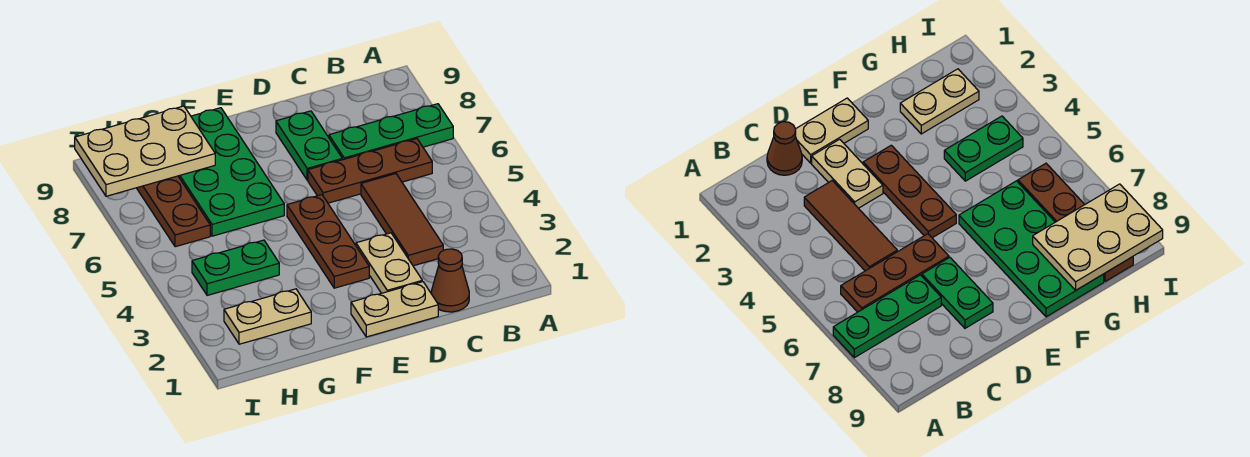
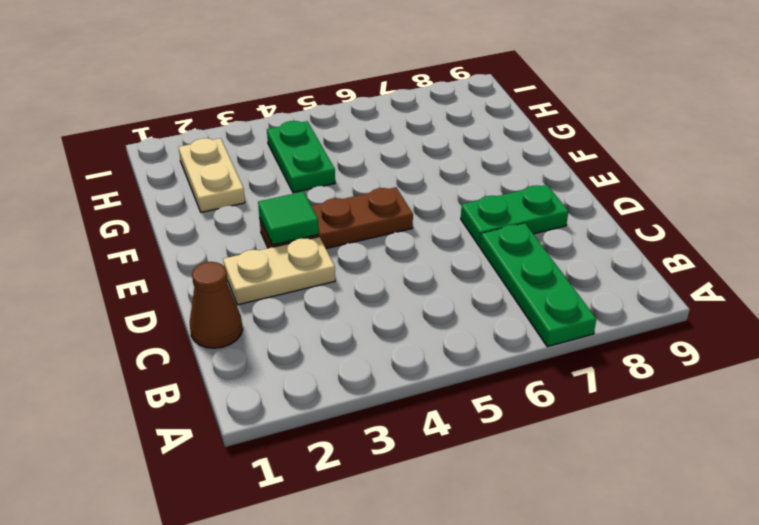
green 1x1 tile [258,192,319,245] -> none
none -> brown 1x3 plate [308,139,432,203]
none -> brown 1x3 tile [361,174,443,266]
none -> tan 1x2 plate [351,282,438,337]

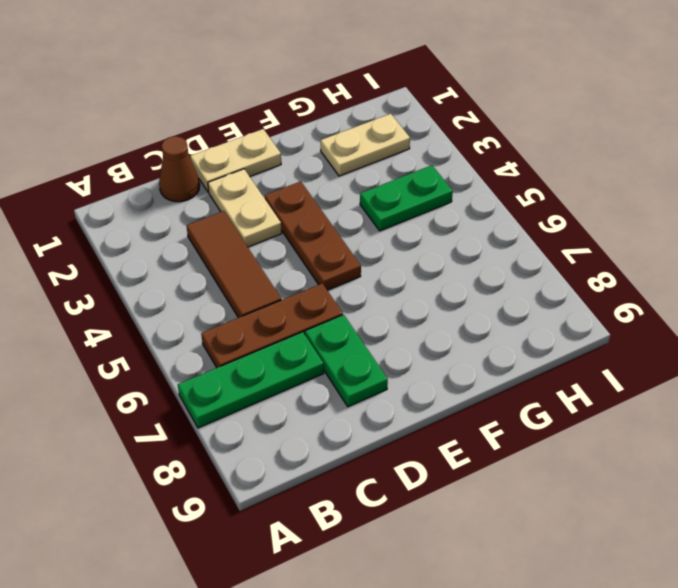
none -> green 2x4 plate [178,108,284,236]
none -> brown 1x4 plate [137,176,210,247]
none -> tan 2x3 plate [75,106,215,196]

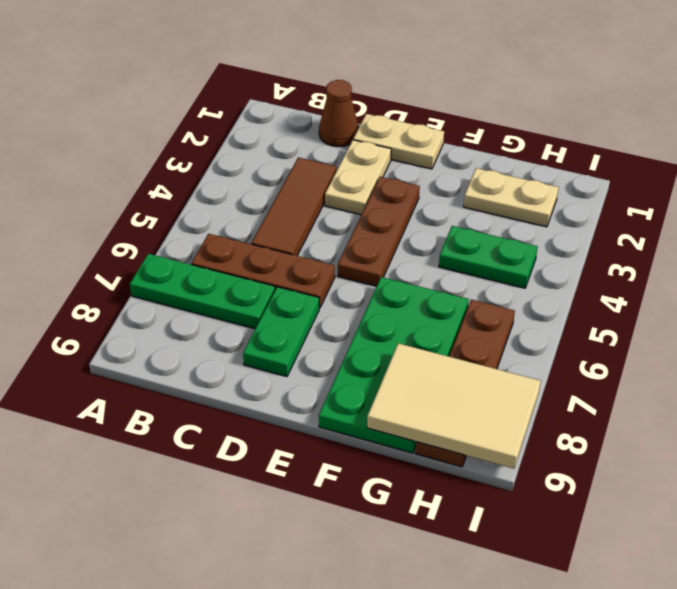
tan 2x3 tile [367,343,541,469] -> tan 2x3 plate [75,106,215,196]

